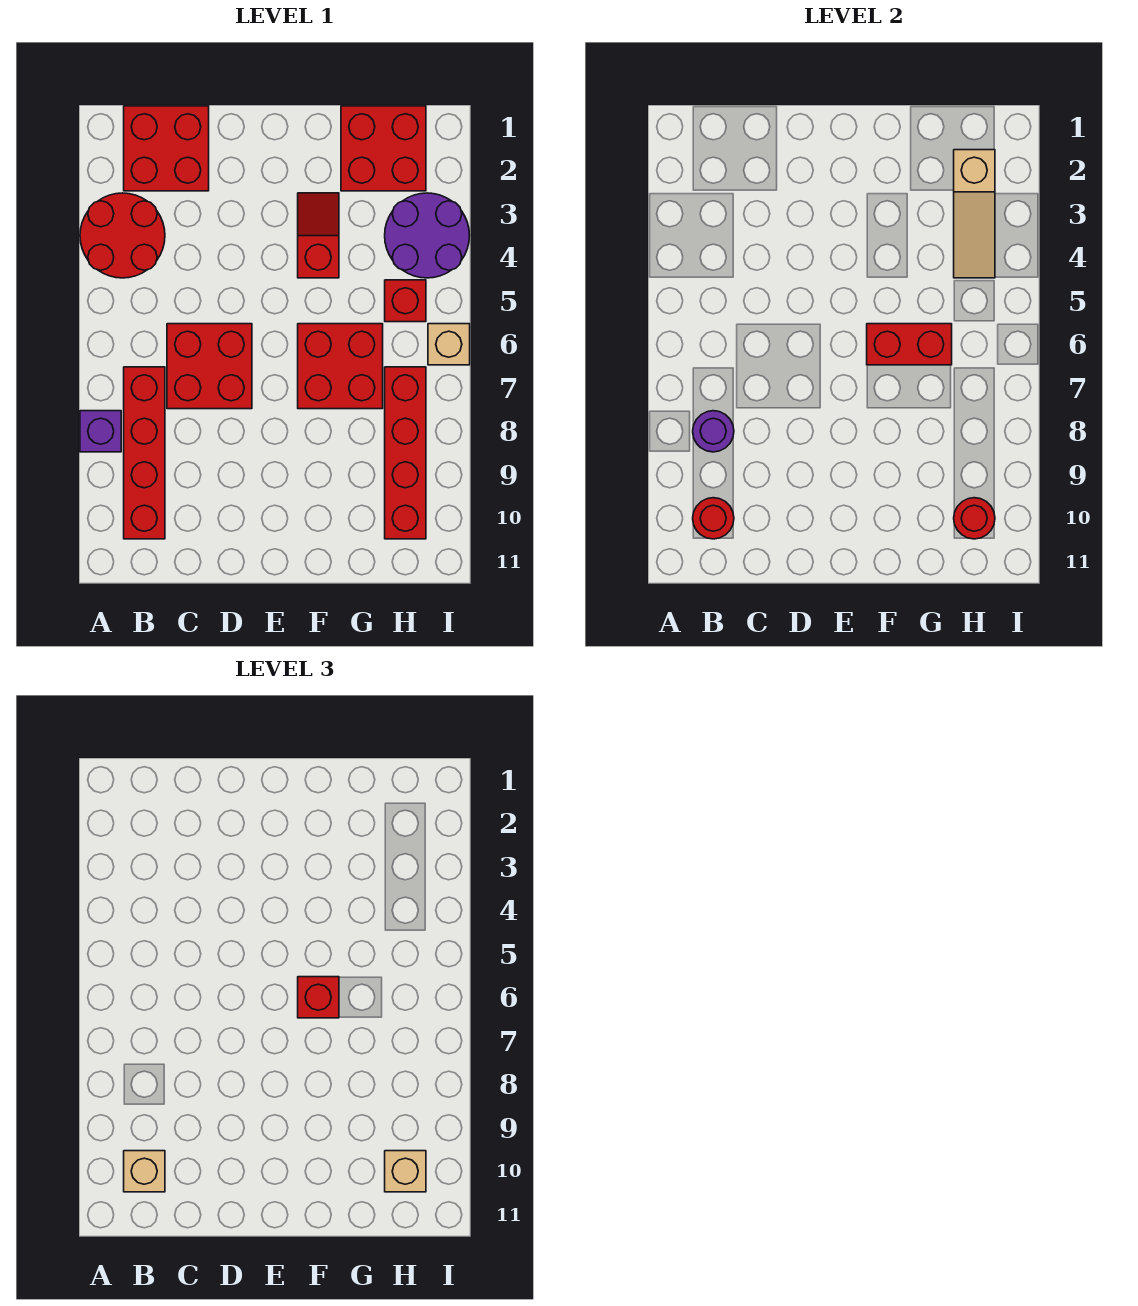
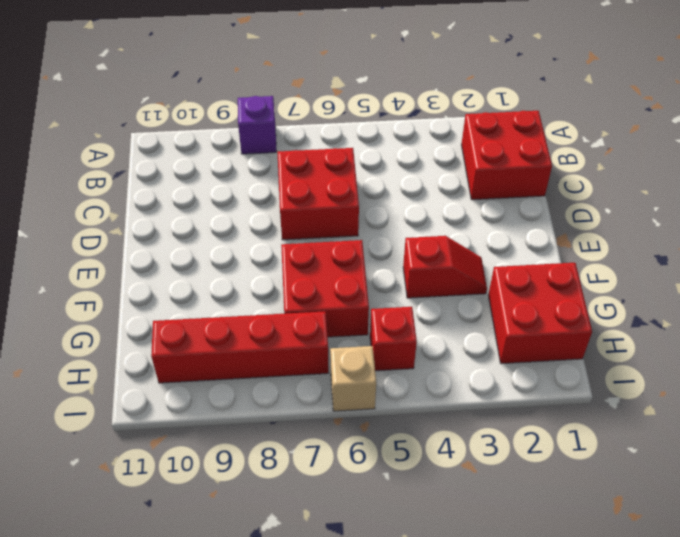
none -> red 2x2 round brick [80,193,165,278]
none -> red 1x4 brick [124,367,165,539]
none -> purple 2x2 round brick [385,193,470,278]

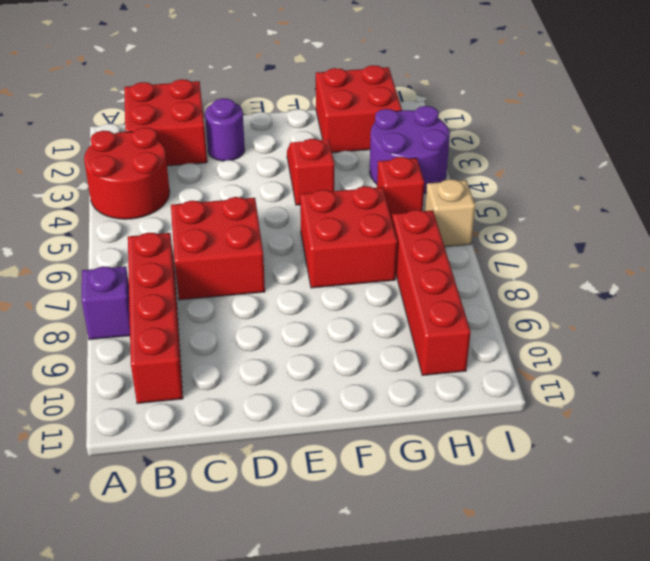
purple 1x1 round brick [205,98,245,161] -> purple 1x1 round brick moved to [693,411,734,452]
none -> red 1x1 round brick [693,498,734,539]
none -> red 1x2 brick [867,324,952,365]
none -> tan 1x3 slope [954,150,995,278]

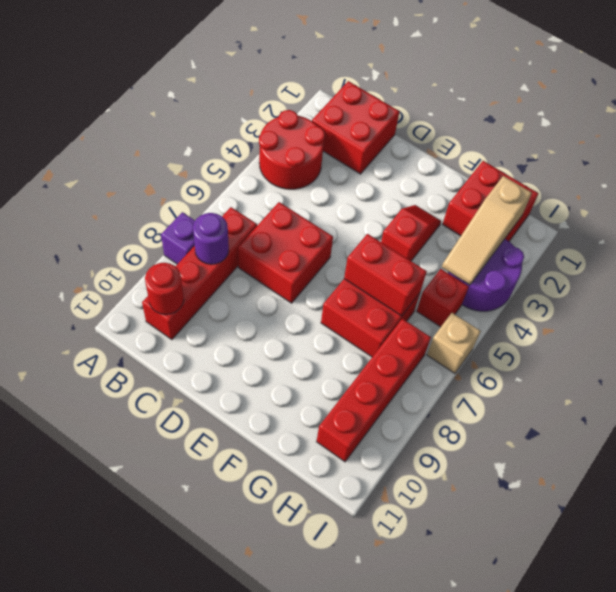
none -> red 1x1 round brick [954,498,995,539]
none -> tan 1x1 brick [124,1151,165,1192]
none -> red 1x1 brick [298,977,339,1018]

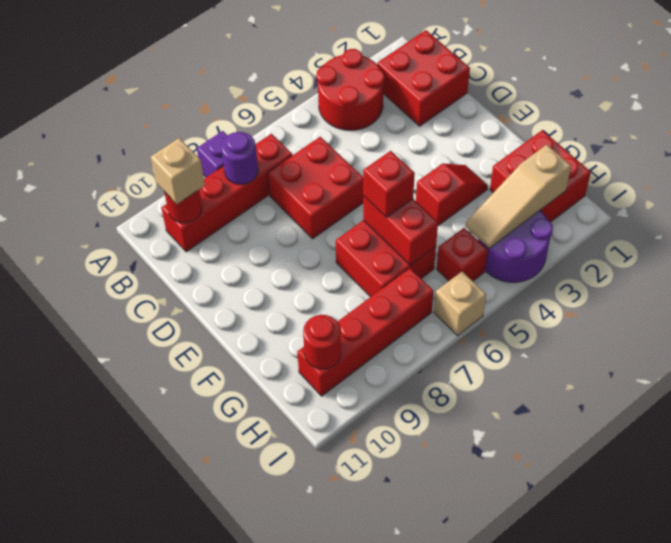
none -> tan 1x1 brick [385,1151,426,1192]

